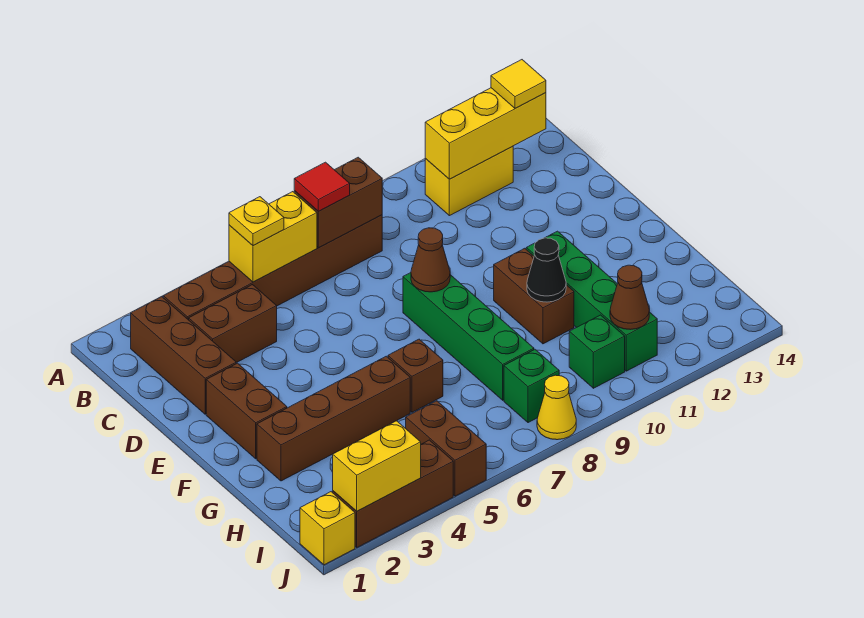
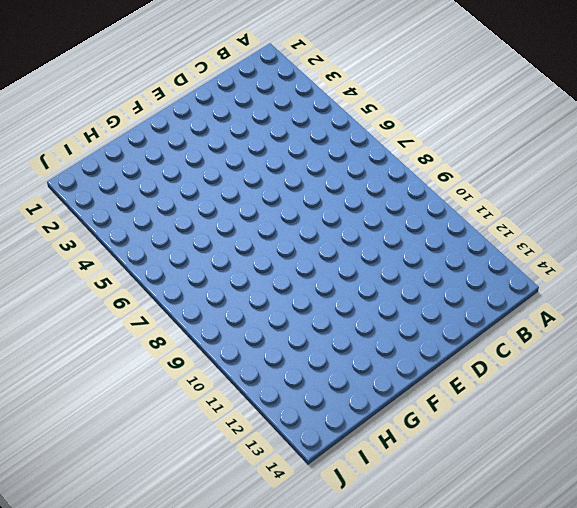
none -> brown 1x3 brick [131,297,236,414]
none -> brown 1x6 brick [163,215,382,320]
none -> yellow 1x2 brick [425,146,513,216]

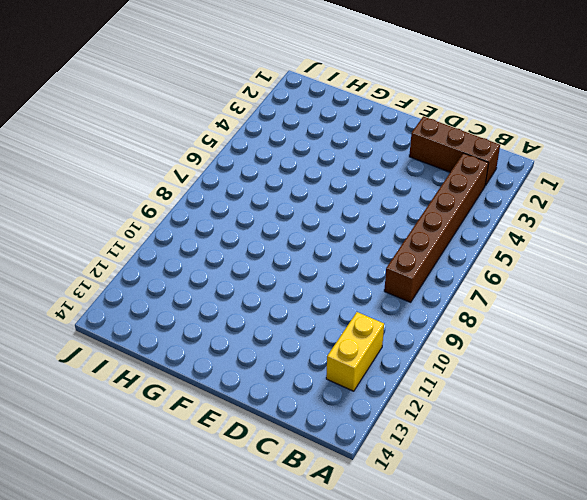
none -> brown 1x2 brick [189,285,277,363]
none -> brown 1x2 brick [206,363,287,459]
none -> green 1x4 brick [403,273,534,400]

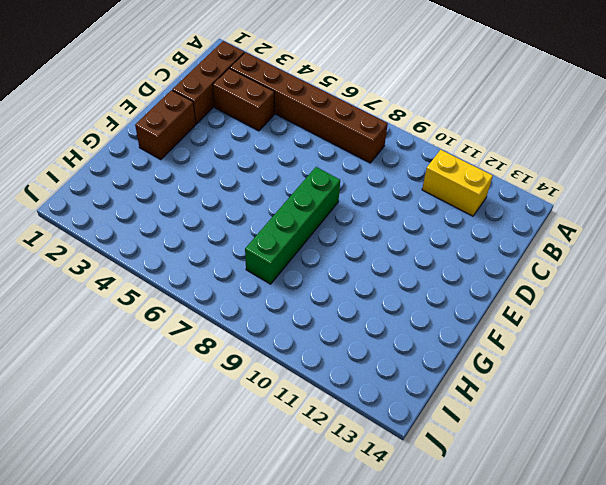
none -> brown 1x2 brick [494,248,574,344]
none -> green 1x4 brick [526,231,657,371]
none -> brown 1x4 brick [257,356,410,481]

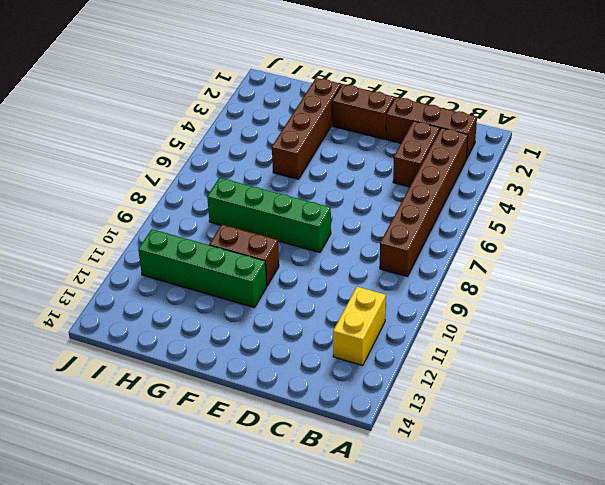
none -> brown 1x1 brick [388,339,443,412]
none -> brown 1x2 brick [406,401,486,496]
none -> green 1x1 brick [504,350,559,423]

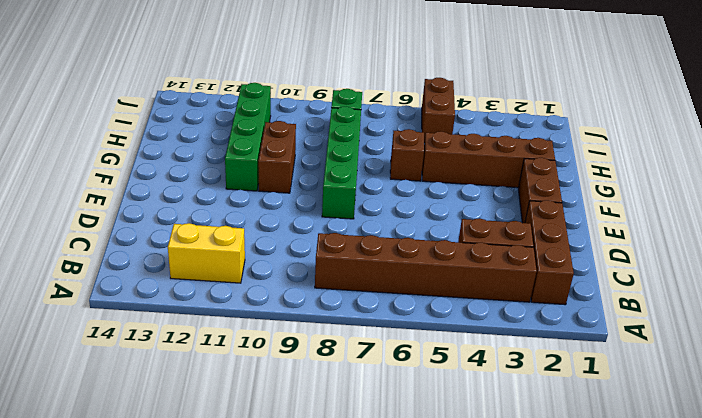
none -> green 1x1 brick [569,315,625,388]
none -> yellow 1x1 brick [300,492,355,565]
none -> brown 1x3 brick [333,440,453,547]

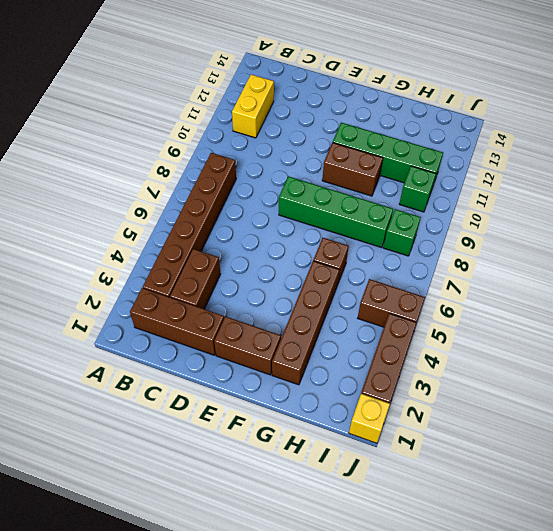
none -> yellow 1x1 cone [537,375,576,440]
none -> yellow 1x2 brick [229,192,317,282]
none -> brown 1x2 brick [294,157,382,248]

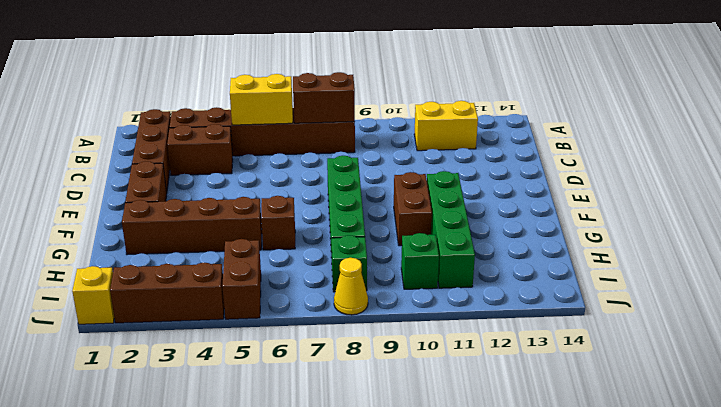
none -> yellow 1x3 brick [425,88,546,179]
none -> brown 1x1 cone [411,228,450,292]
none -> black 1x1 cone [527,238,566,302]

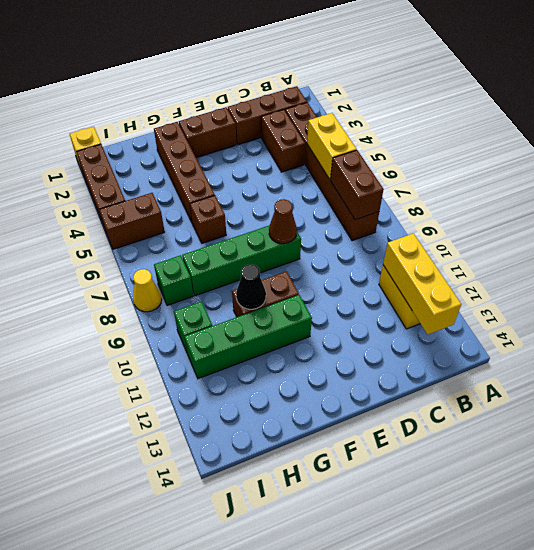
none -> brown 1x1 cone [610,265,649,330]
none -> yellow 1x2 brick [333,421,421,511]
none -> yellow 1x1 plate [229,197,284,246]

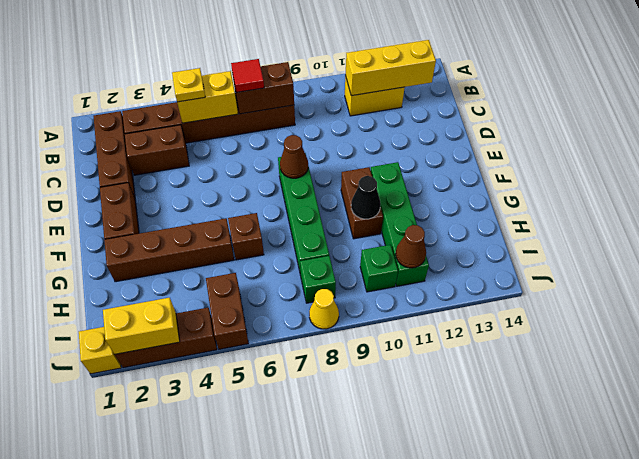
none -> yellow 1x1 tile [491,60,546,108]

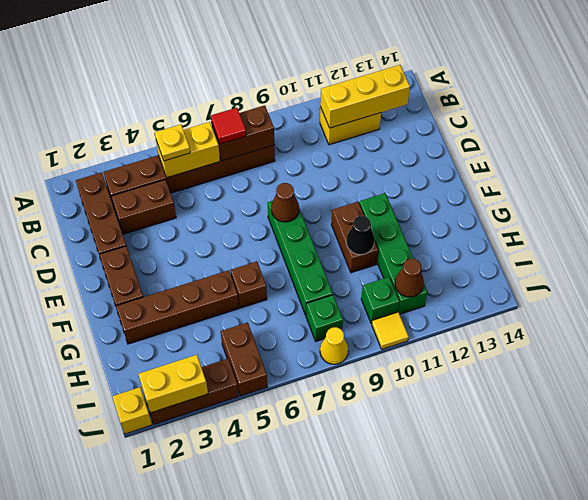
yellow 1x1 tile [372,312,409,349] -> yellow 1x1 tile moved to [491,60,546,108]

